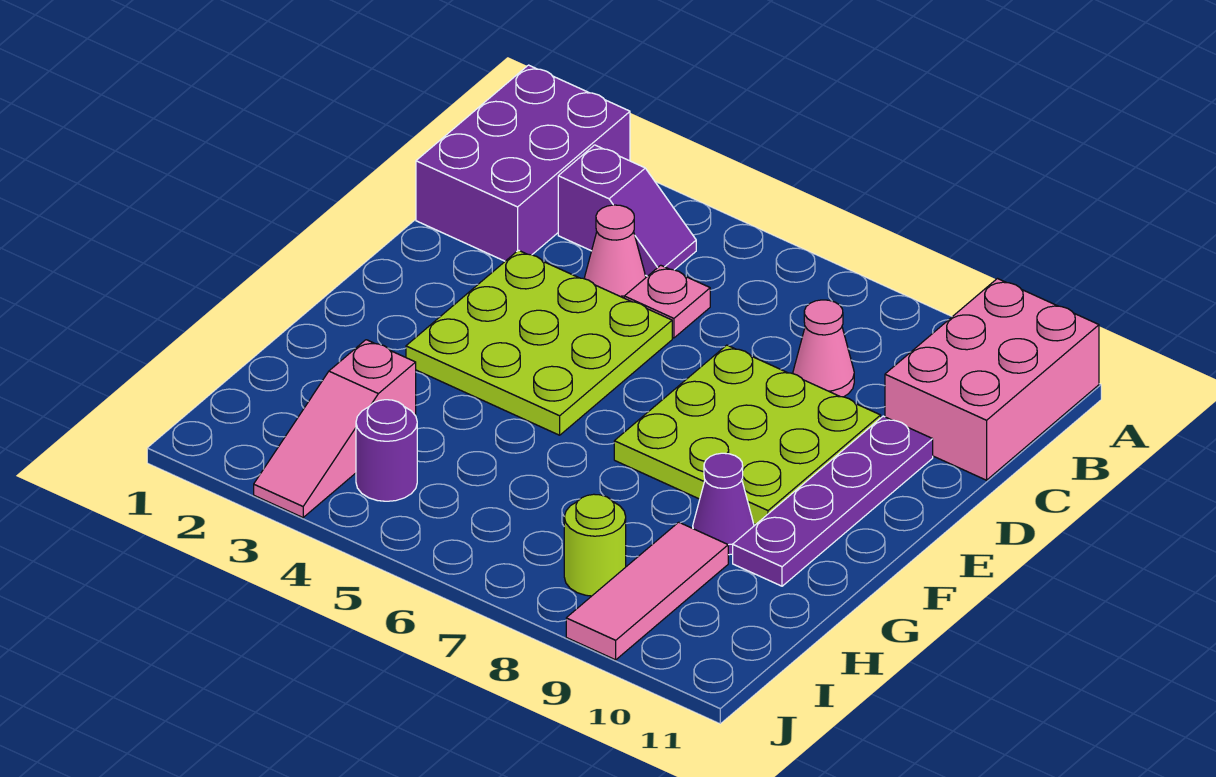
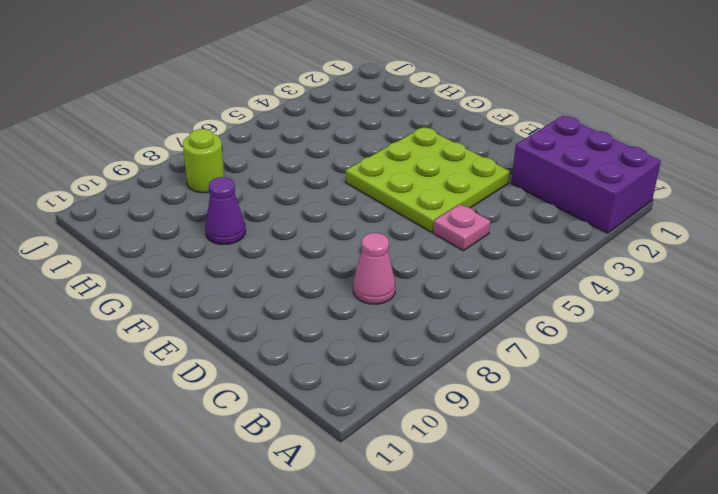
none -> pink 2x3 brick [885,279,1099,480]
none -> purple 1x2 slope [558,145,696,276]
none -> pink 1x1 cone [585,205,646,298]

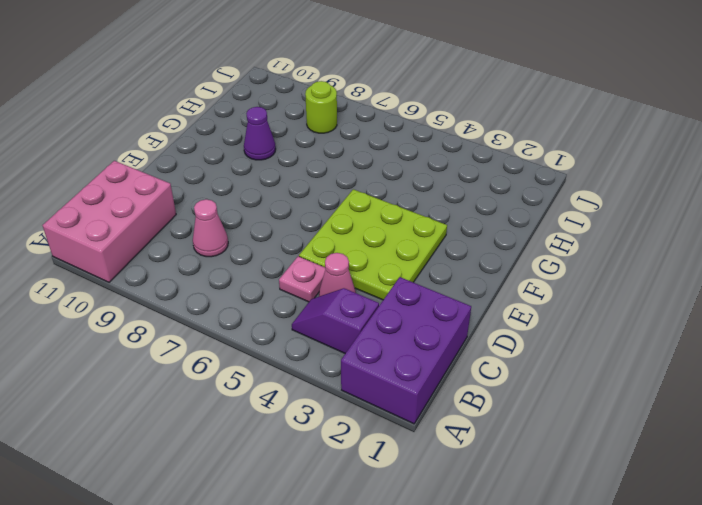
none -> lime 3x3 plate [614,345,881,525]
none -> purple 1x4 plate [733,416,933,586]
none -> pink 1x3 slope [254,340,416,517]

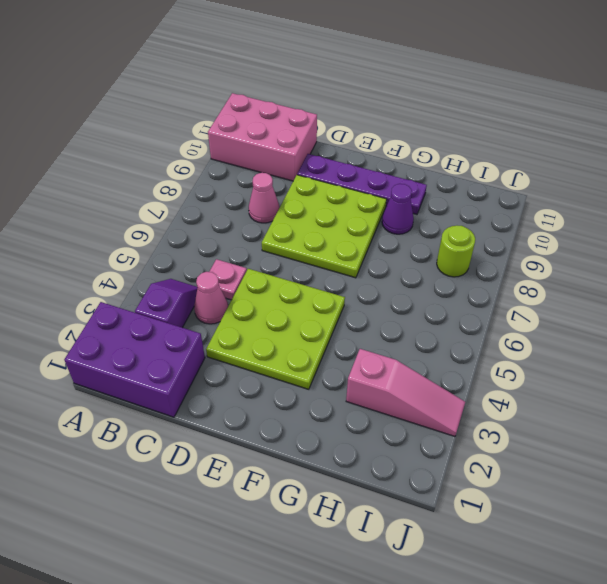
none -> pink 1x3 tile [566,522,728,660]
none -> purple 1x1 round brick [356,400,417,501]

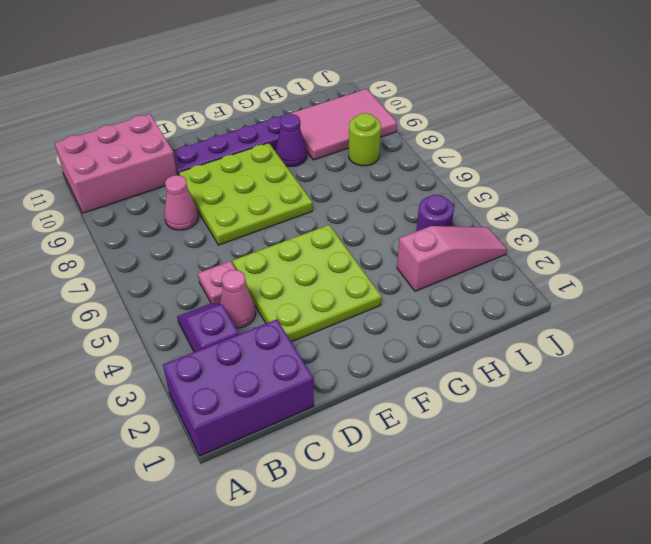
pink 2x3 tile [290,89,397,160] -> pink 1x3 tile [566,522,728,660]

